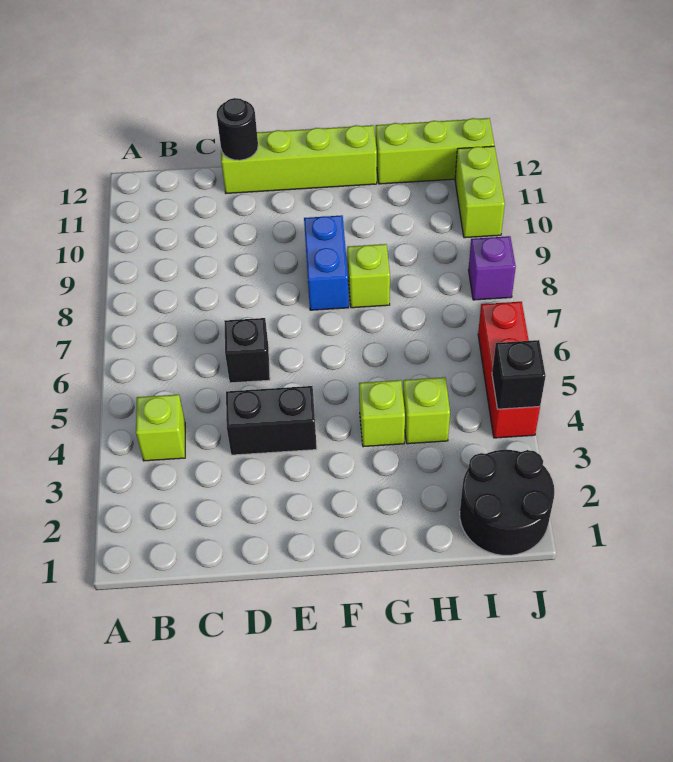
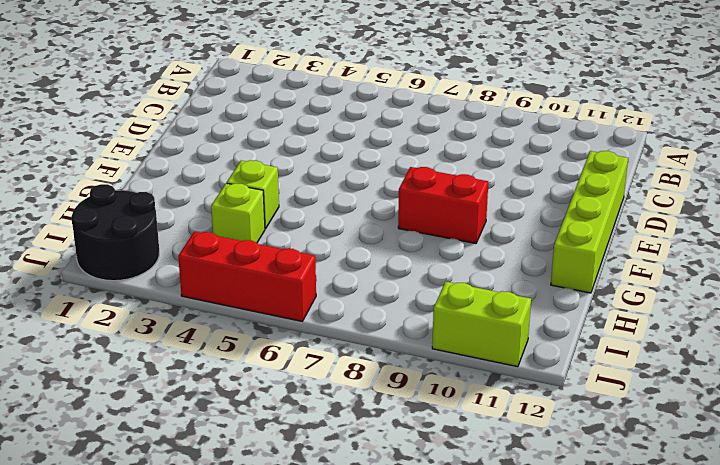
red 1x2 brick [398,167,488,244] -> blue 1x2 brick [304,215,349,310]
none -> lime 1x1 brick [136,394,185,461]
none -> black 1x2 brick [226,386,317,455]
none -> black 1x1 brick [224,318,270,383]

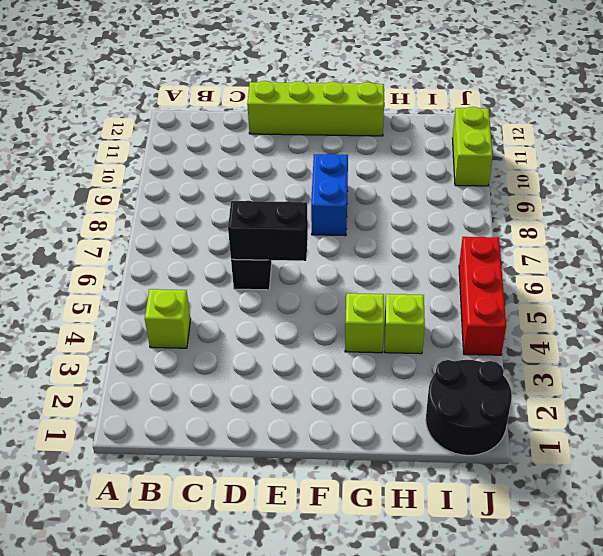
black 1x2 brick [228,201,308,261] -> black 1x2 brick moved to [226,386,317,455]
none -> lime 1x1 brick [347,244,390,308]
none -> lime 1x3 brick [376,118,494,184]
none -> purple 1x1 brick [469,236,516,300]

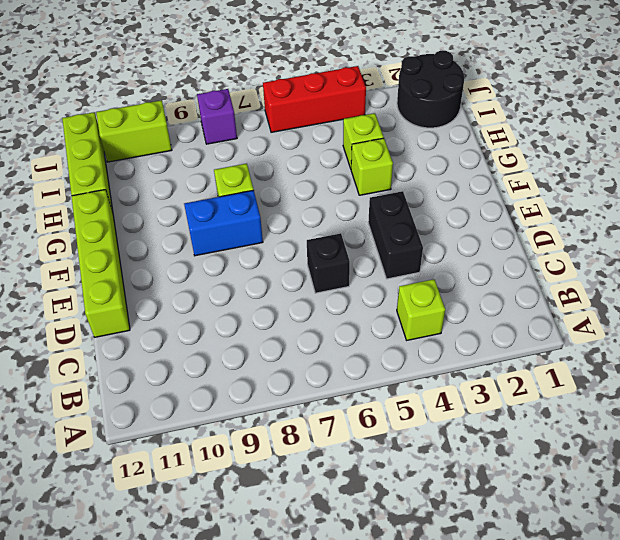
none -> black 1x1 round brick [217,98,258,160]
none -> black 1x1 brick [492,340,546,409]

